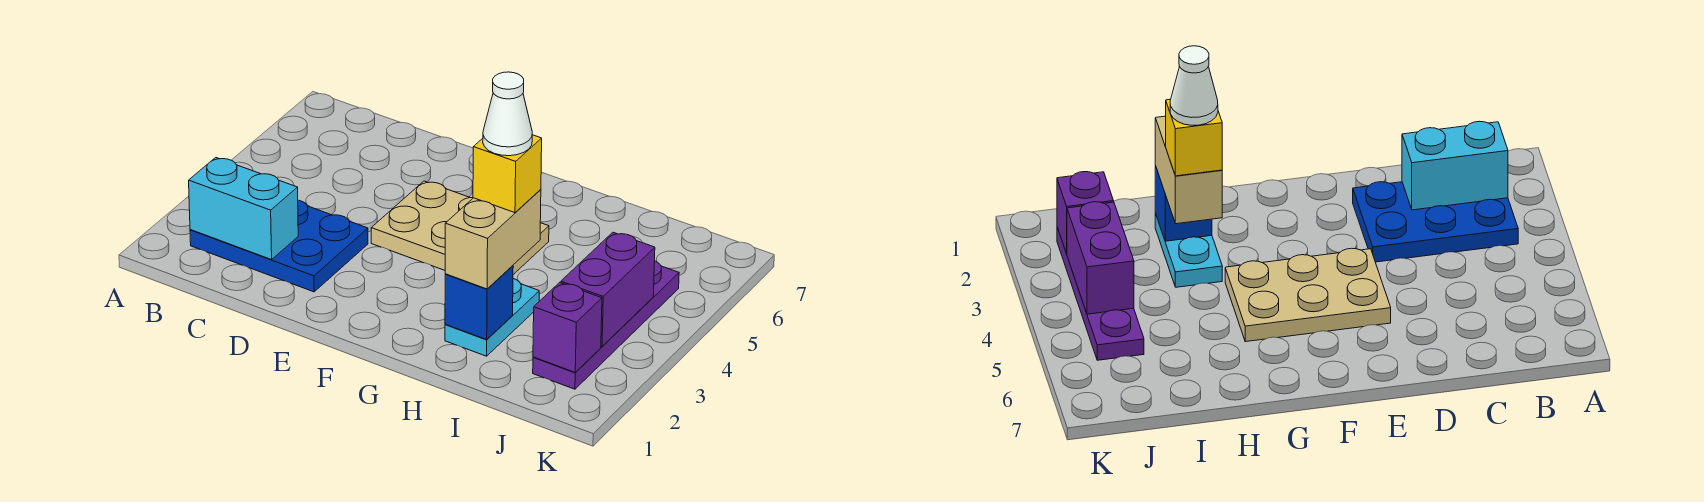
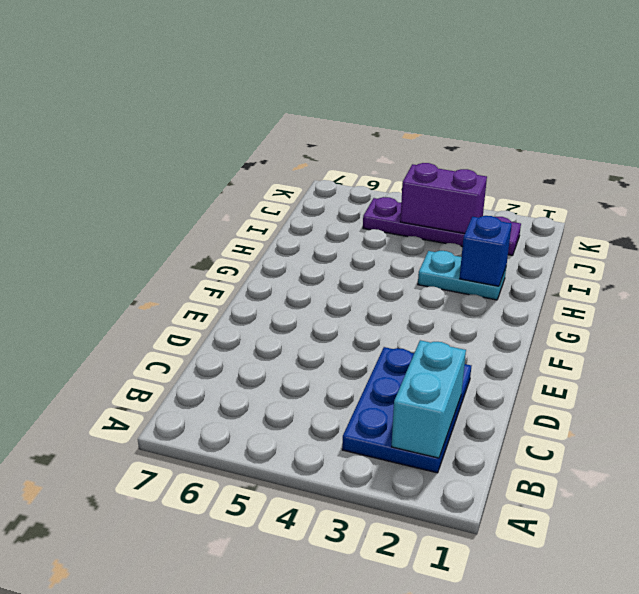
none -> tan 2x3 plate [371,181,549,275]
none -> purple 1x1 brick [533,282,602,373]

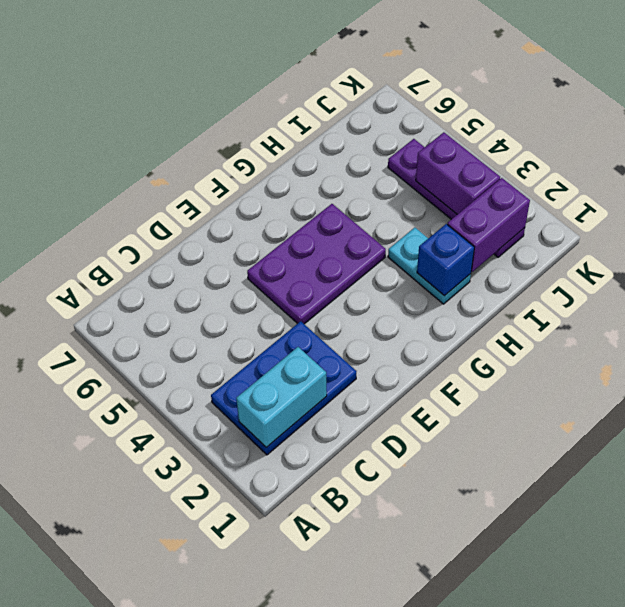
purple 2x3 plate [247,204,386,324] -> tan 2x3 plate [371,181,549,275]
purple 1x2 brick [447,178,530,272] -> purple 1x1 brick [533,282,602,373]
none -> tan 1x2 brick [445,190,541,289]
none -> yellow 1x1 brick [473,135,542,213]

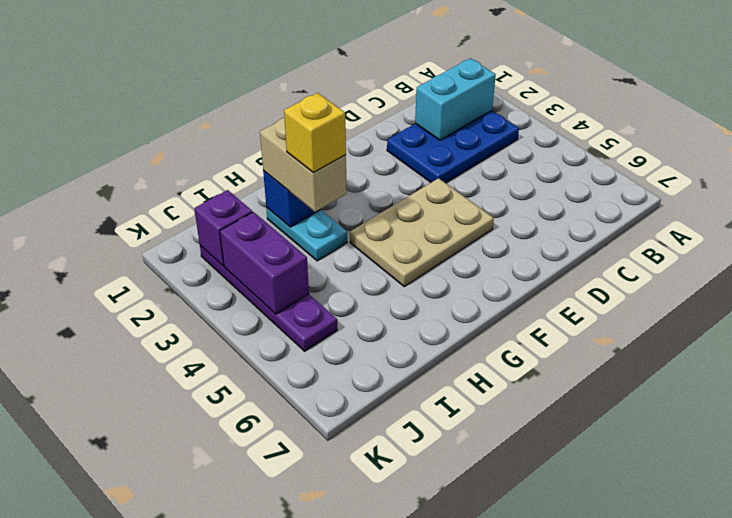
none -> white 1x1 cone [483,72,532,156]

